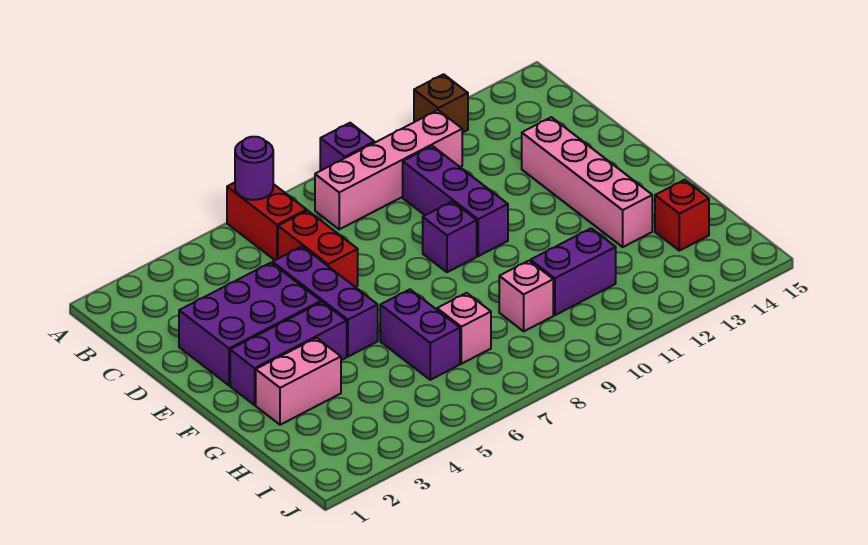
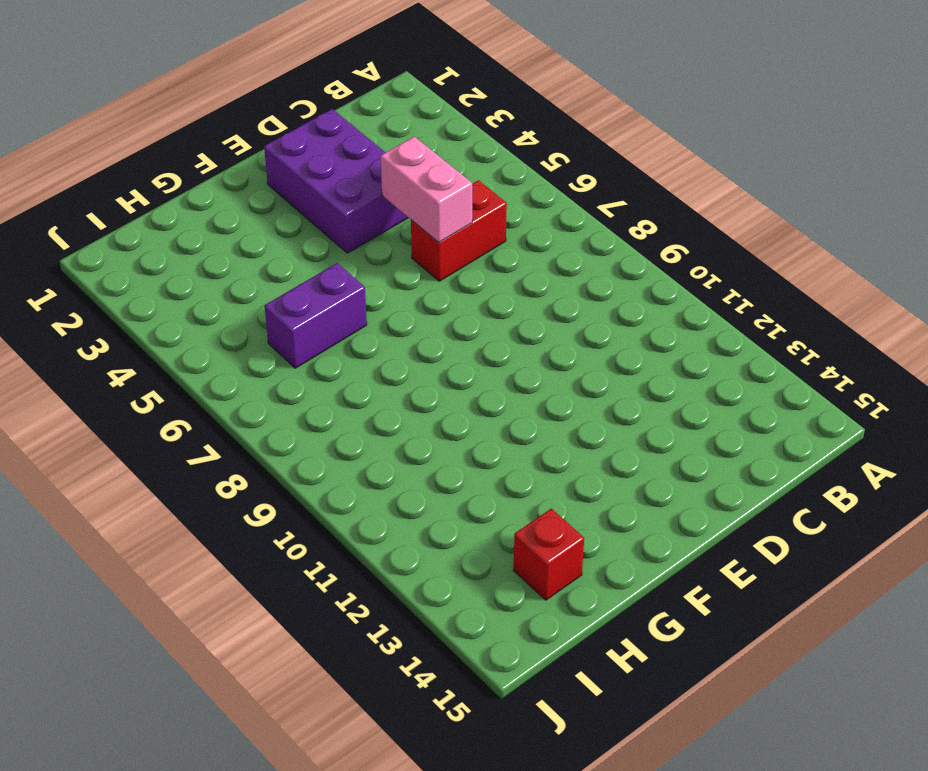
pink 1x2 brick [381,137,472,242] -> pink 1x2 brick moved to [256,338,341,425]
none -> red 1x2 brick [227,183,307,260]
none -> purple 1x1 brick [320,123,374,171]
none -> brown 1x1 brick [414,74,468,133]

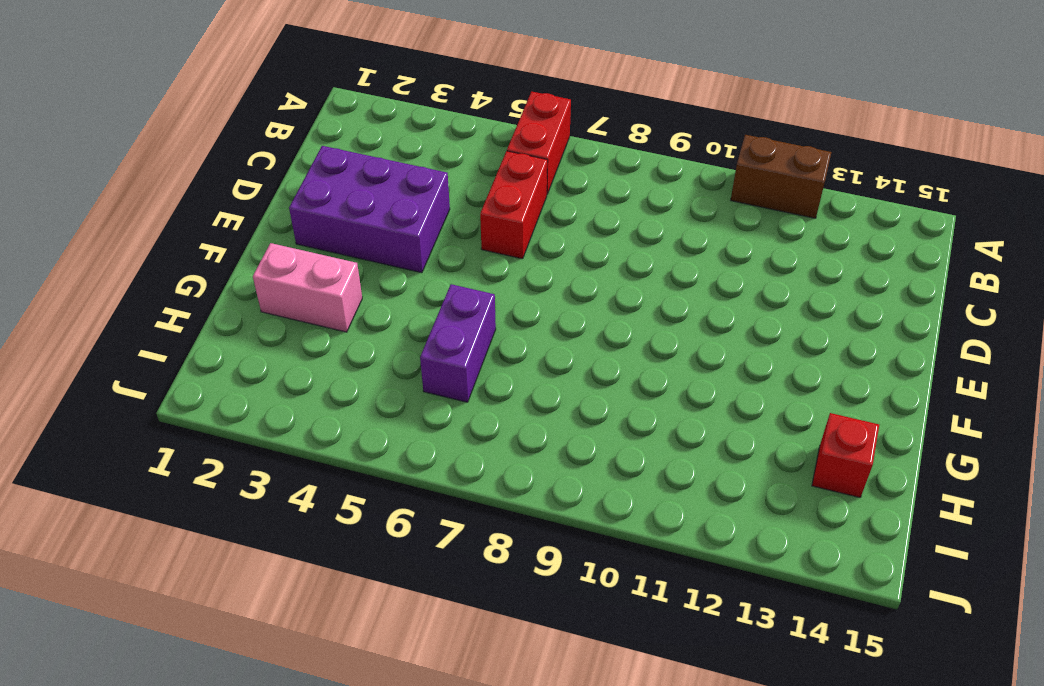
brown 1x2 brick [731,135,831,218] -> brown 1x1 brick [414,74,468,133]
none -> purple 1x1 brick [320,123,374,171]
none -> pink 1x4 brick [315,110,462,229]
none -> purple 1x3 brick [403,146,508,256]

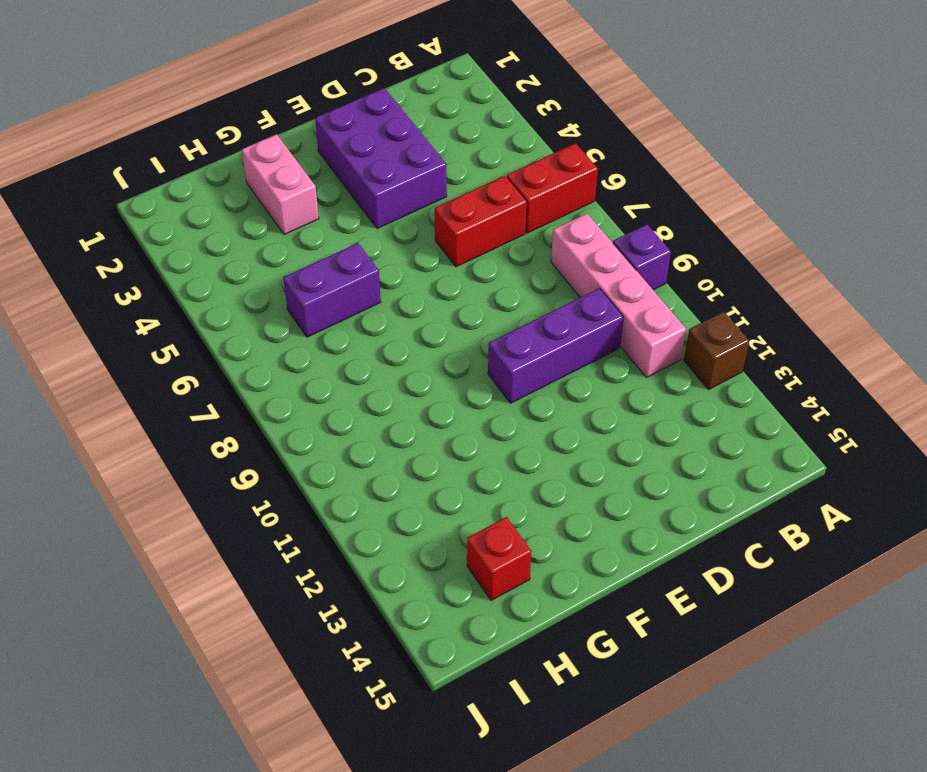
none -> purple 1x3 brick [273,246,378,357]
none -> pink 1x4 brick [522,117,652,247]
none -> purple 1x1 brick [423,201,477,272]

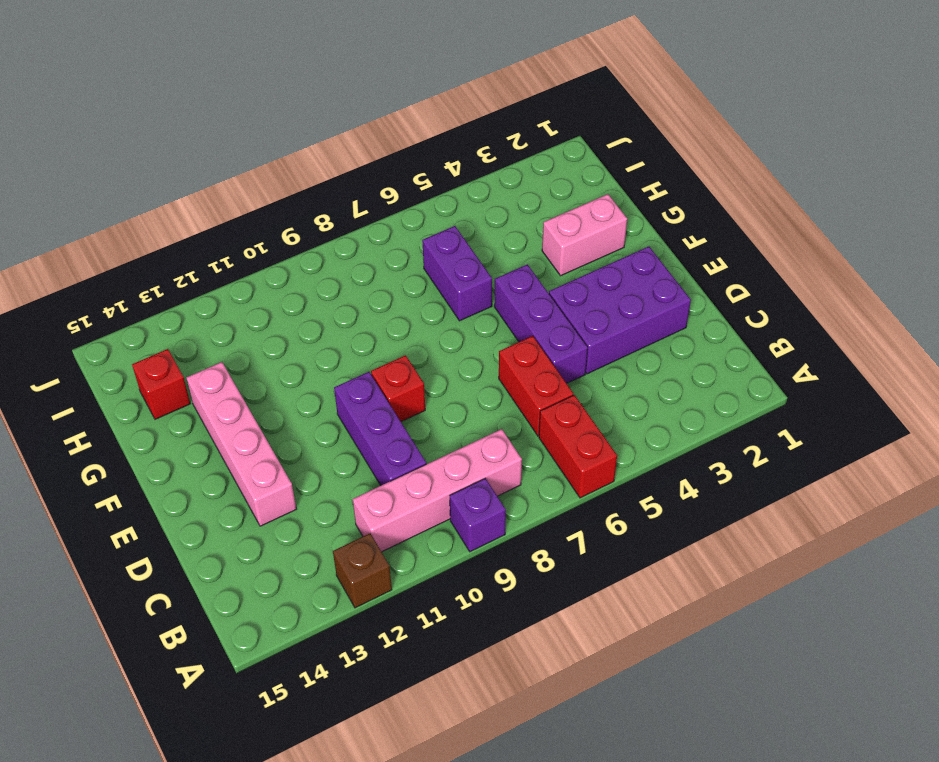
red 1x1 brick [371,355,425,421] -> purple 1x1 brick [423,201,477,272]
none -> purple 1x3 brick [230,302,347,405]
none -> pink 1x1 brick [437,293,491,364]
none -> pink 1x1 brick [499,261,553,331]

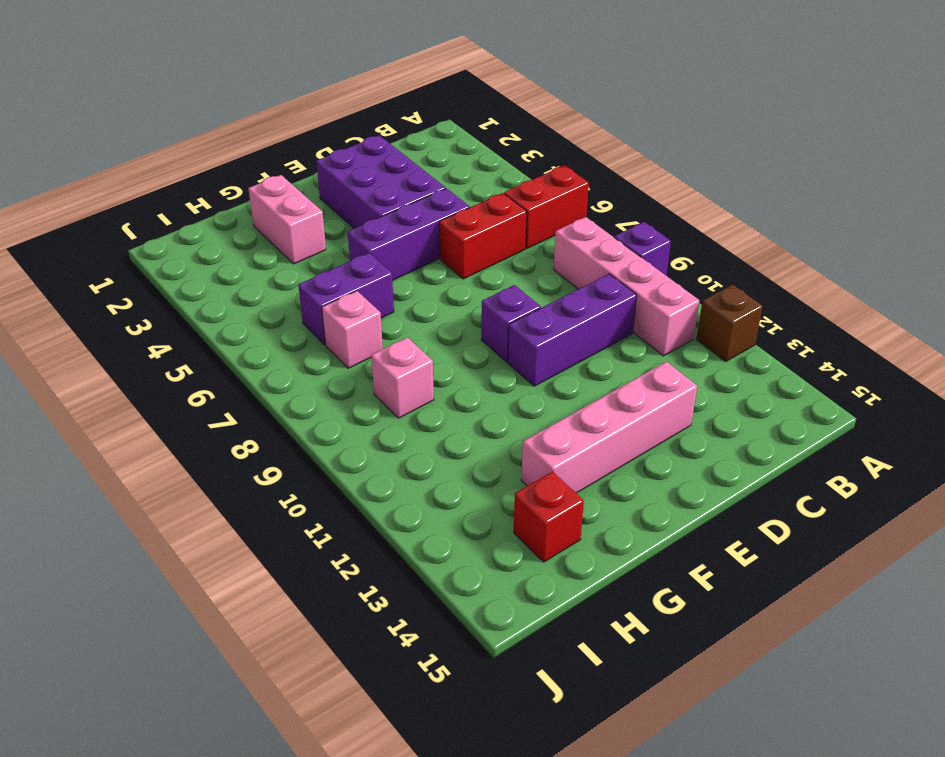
none -> purple 1x3 brick [230,302,347,405]
none -> purple 1x2 brick [531,228,616,315]
none -> purple 1x1 round brick [235,137,273,200]

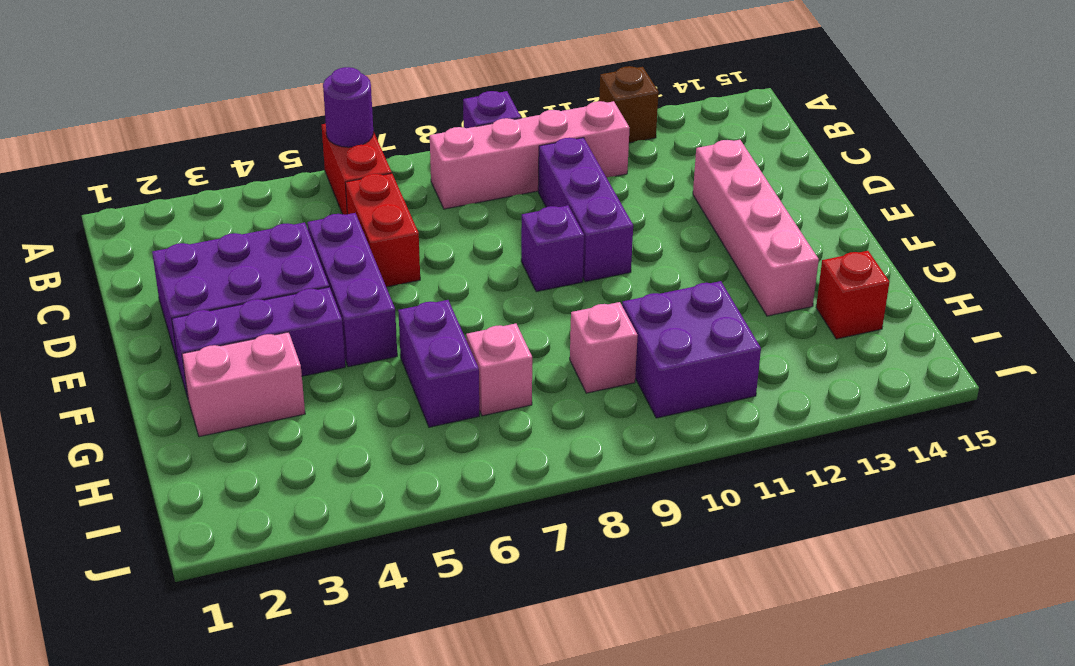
purple 2x2 brick [622,281,761,418] -> purple 1x2 brick [531,228,616,315]

